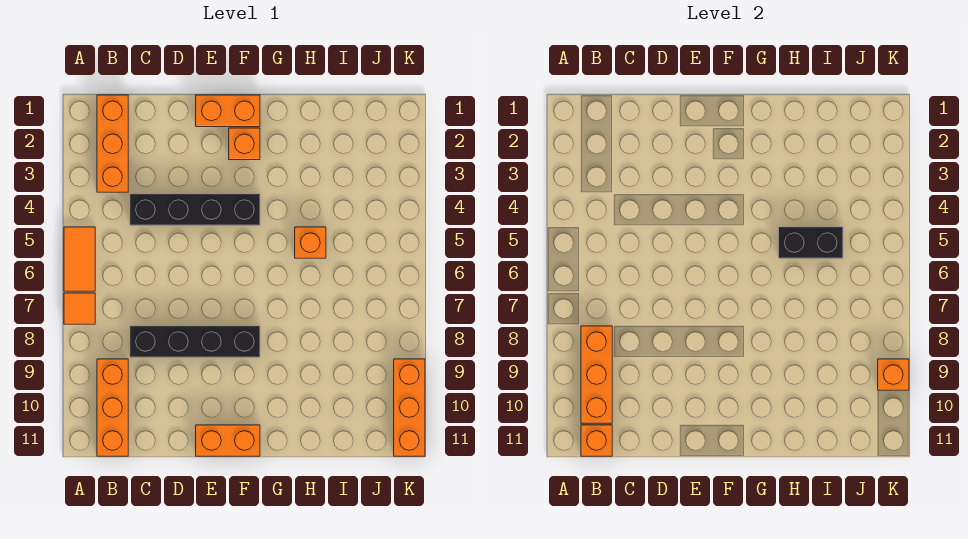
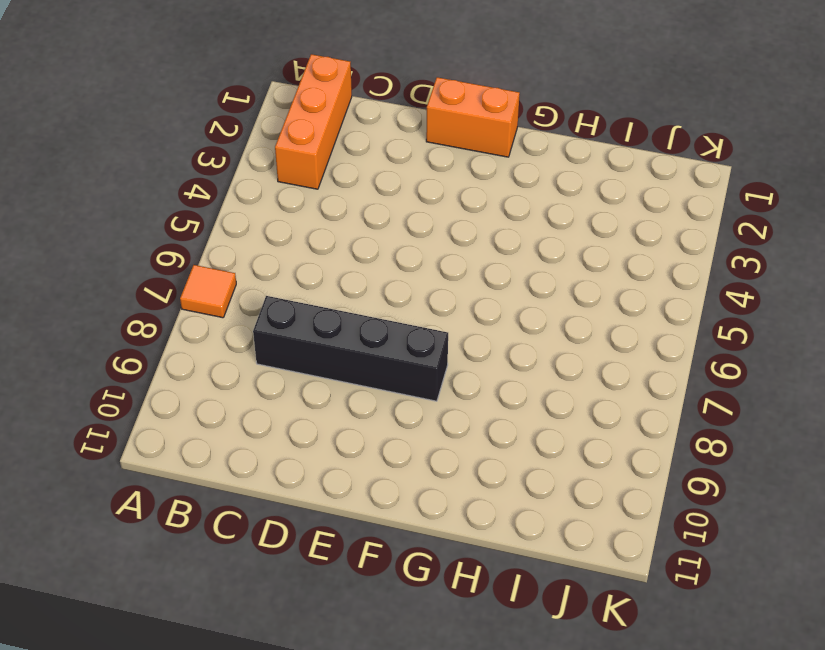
none -> orange 1x2 tile [64,227,95,291]
none -> orange 1x3 brick [97,359,128,456]
none -> black 1x4 brick [130,194,260,225]

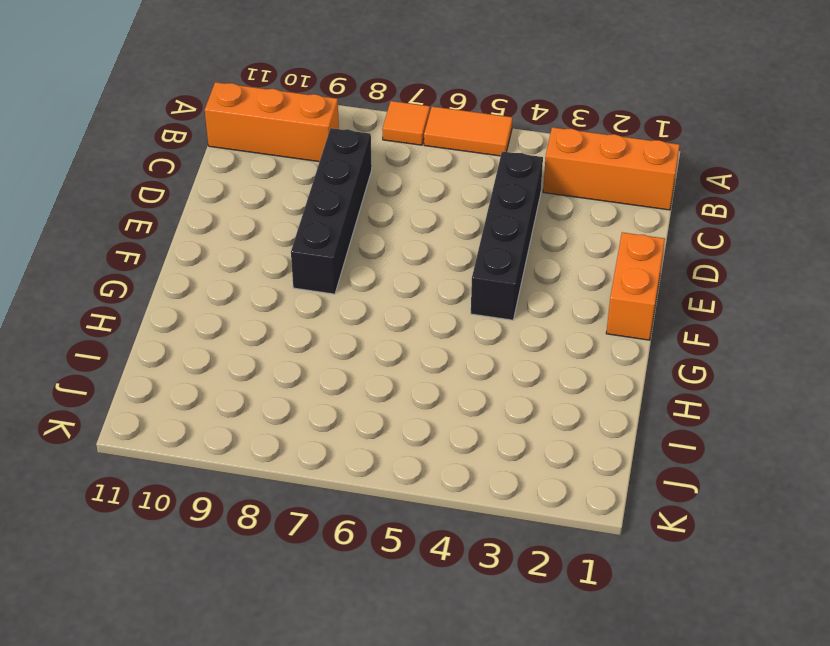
none -> orange 1x2 brick [196,425,260,456]
none -> orange 1x1 brick [229,128,260,160]
none -> orange 1x1 brick [295,227,326,258]

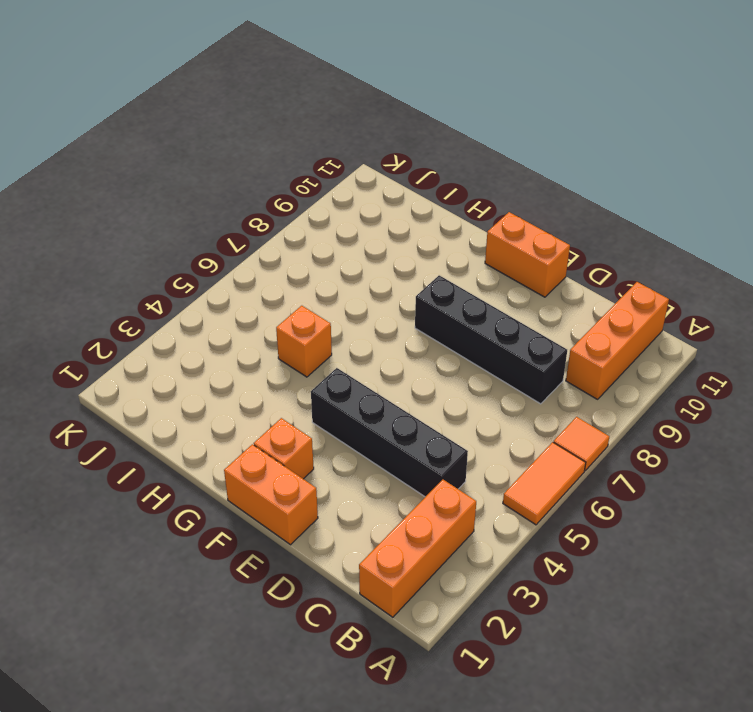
none -> orange 1x3 brick [394,359,425,456]
none -> orange 1x3 brick [581,326,612,423]
none -> orange 1x1 brick [581,425,612,456]

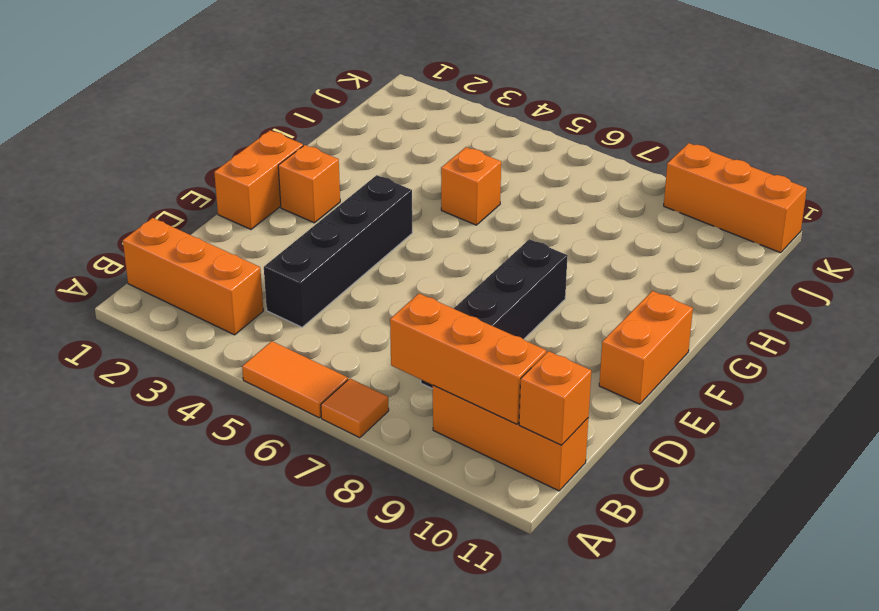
none -> black 1x2 brick [779,227,843,258]
none -> orange 1x1 brick [878,359,909,390]

